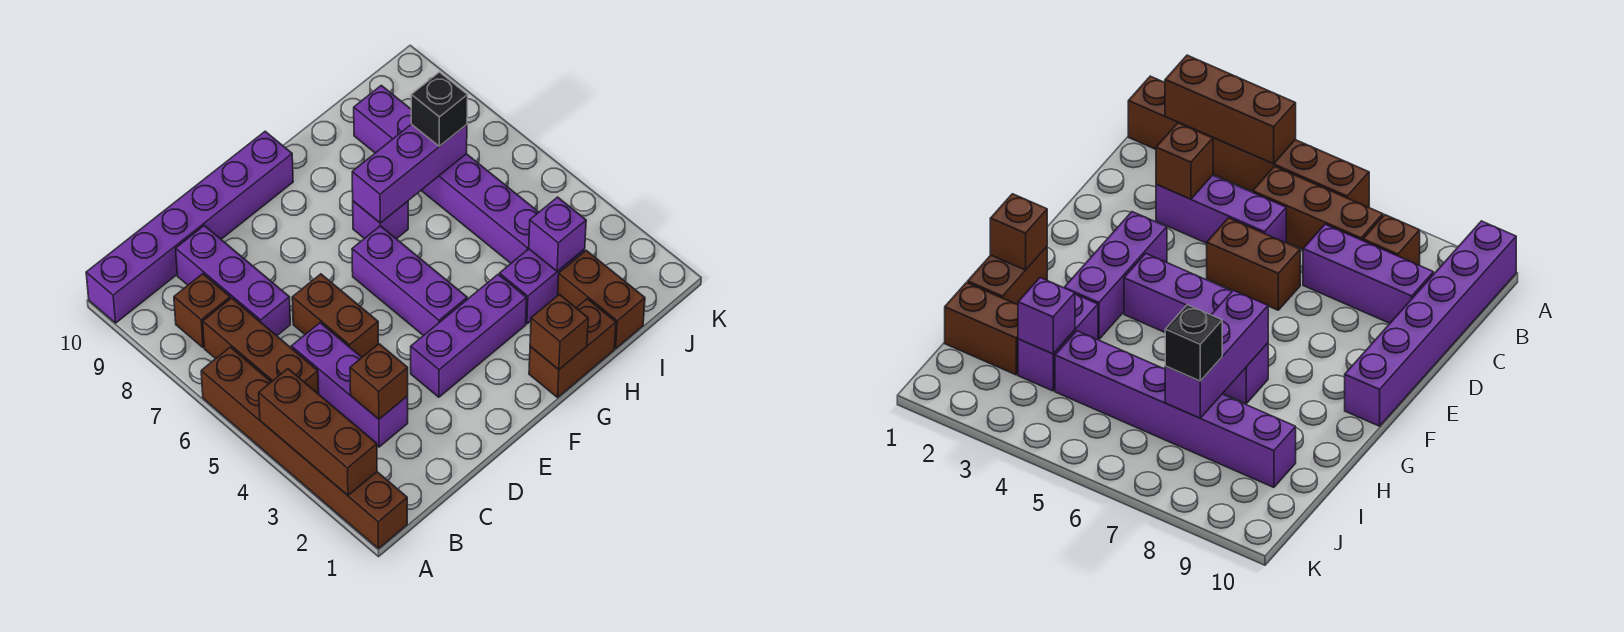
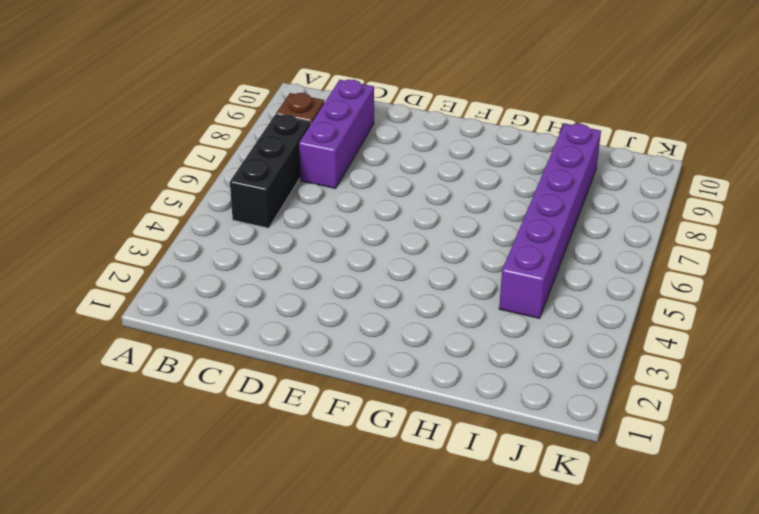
black 1x3 brick [230,114,311,228] -> brown 1x3 brick [203,298,319,394]
none -> brown 1x6 brick [201,347,407,549]
none -> purple 1x6 brick [86,131,293,323]
none -> purple 1x3 brick [291,323,408,447]

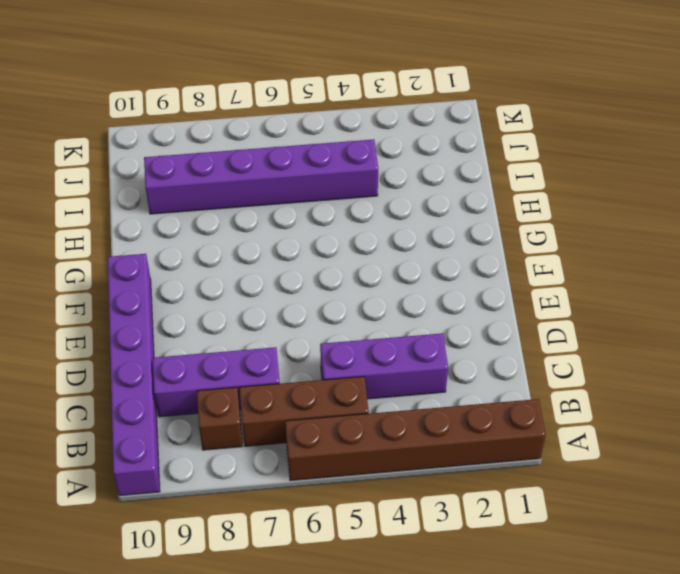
none -> brown 1x2 brick [292,274,378,357]
none -> purple 1x3 brick [411,274,527,397]
none -> purple 1x3 brick [352,226,467,336]

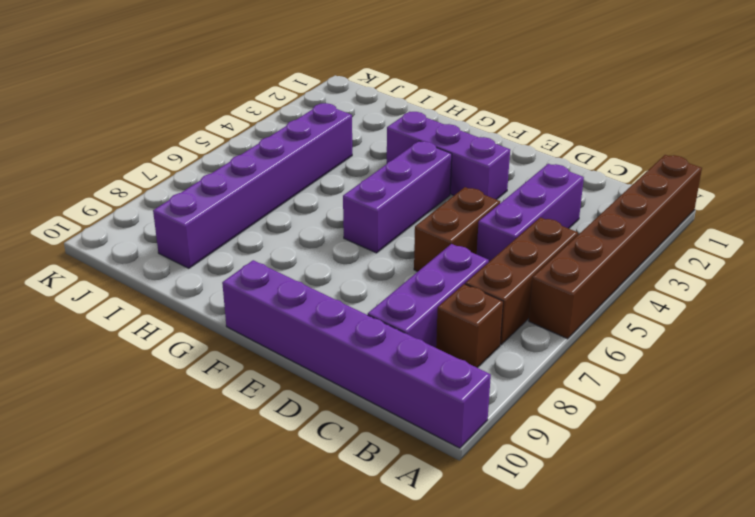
none -> brown 1x2 brick [529,299,616,397]
none -> purple 1x1 brick [353,201,408,239]
none -> purple 1x2 brick [499,249,585,324]

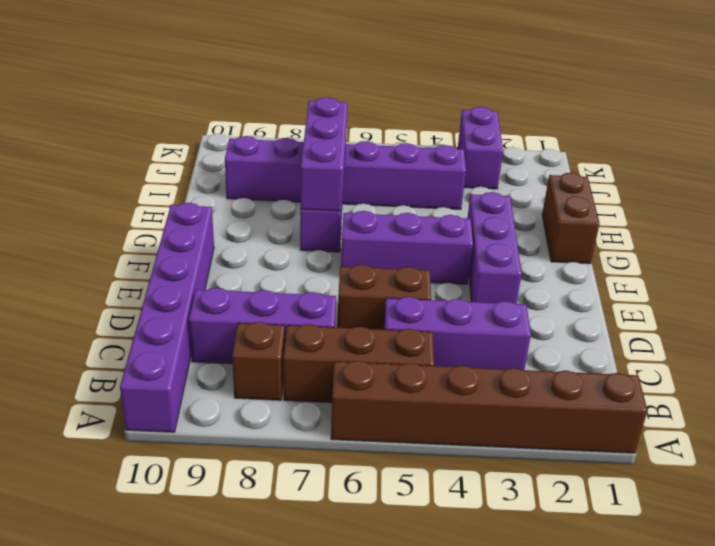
purple 1x2 brick [458,107,503,189] -> purple 1x2 brick moved to [499,249,585,324]
none -> brown 1x2 brick [558,250,645,348]
none -> brown 1x3 brick [259,369,377,495]
none -> brown 1x1 brick [350,344,408,419]

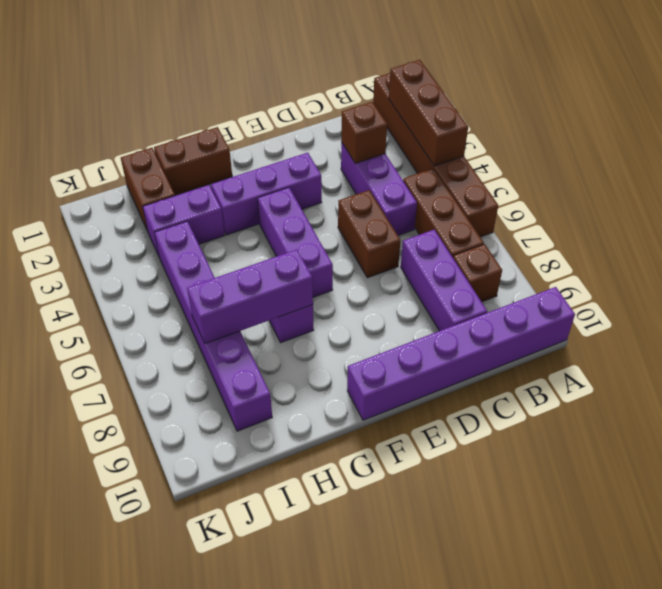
none -> brown 1x1 brick [530,294,588,370]
none -> purple 1x1 brick [529,197,586,271]
none -> black 1x1 brick [411,72,468,146]

